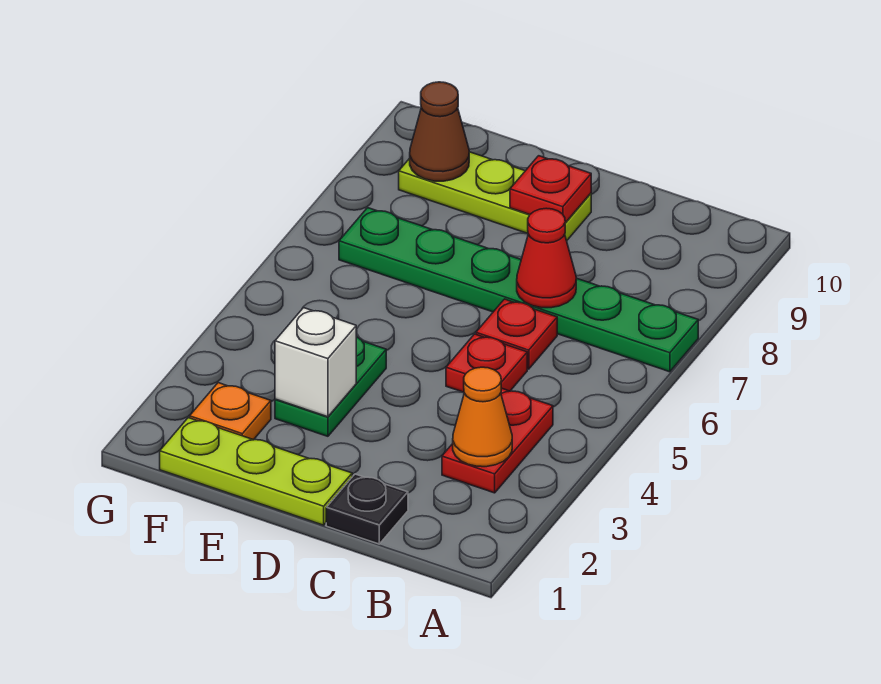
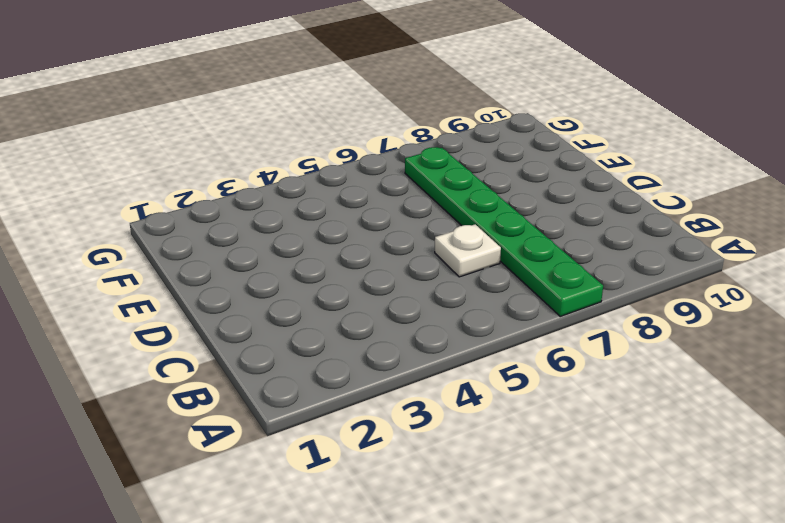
white 1x1 plate [435,224,501,277] -> red 1x1 plate [476,299,557,369]
none -> red 1x2 plate [442,388,553,493]
none -> black 1x1 plate [326,474,408,544]
none -> red 1x1 plate [446,334,527,392]

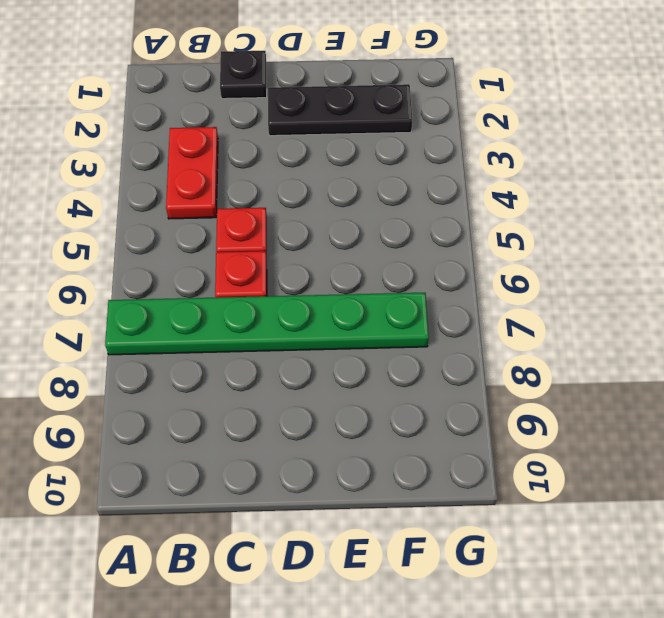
black 1x3 plate [268,84,412,136] -> orange 1x1 plate [190,383,271,440]
none -> lime 1x3 plate [160,418,352,525]
none -> lime 1x3 plate [399,152,591,241]
none -> green 1x2 plate [275,337,386,436]

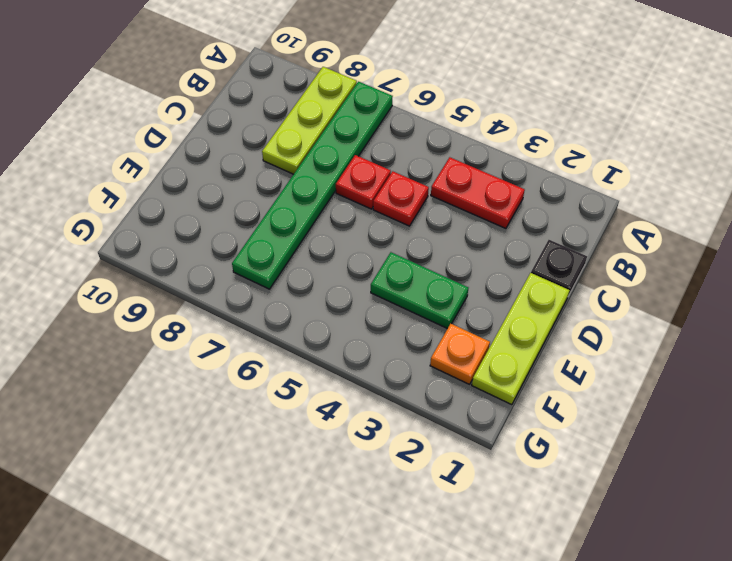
lime 1x3 plate [262,67,357,174] -> lime 1x3 plate moved to [399,152,591,241]
none -> orange 1x1 cone [453,367,512,467]
none -> red 1x1 cone [517,208,576,308]
none -> red 1x1 plate [510,156,591,223]

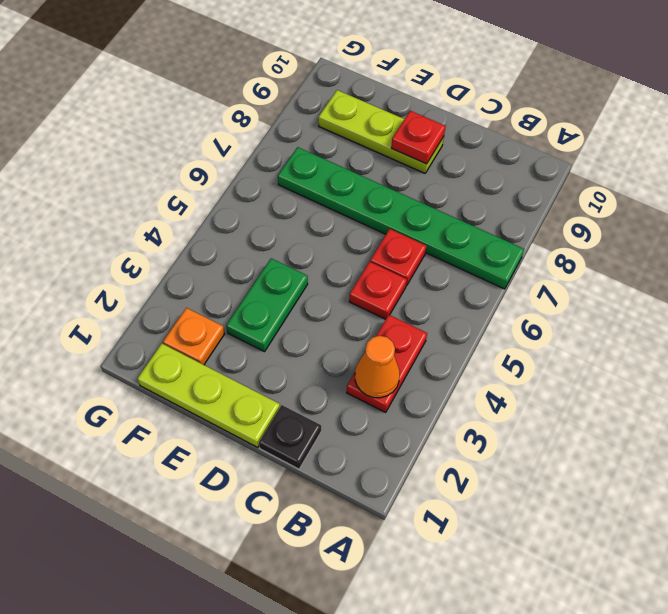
none -> red 1x1 cone [517,208,576,308]
none -> white 1x1 brick [275,308,356,417]
none -> brown 1x1 cone [410,82,469,181]

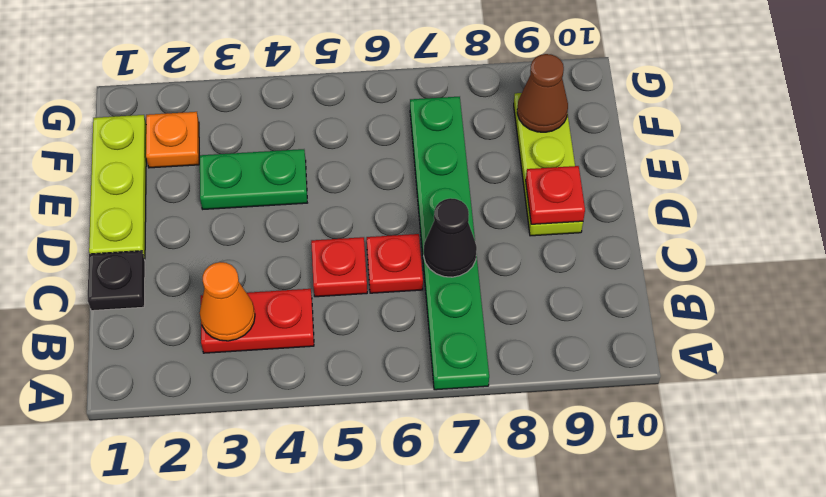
black 1x1 cone [424,198,477,277] -> red 1x1 cone [517,208,576,308]
none -> white 1x1 brick [275,308,356,417]

